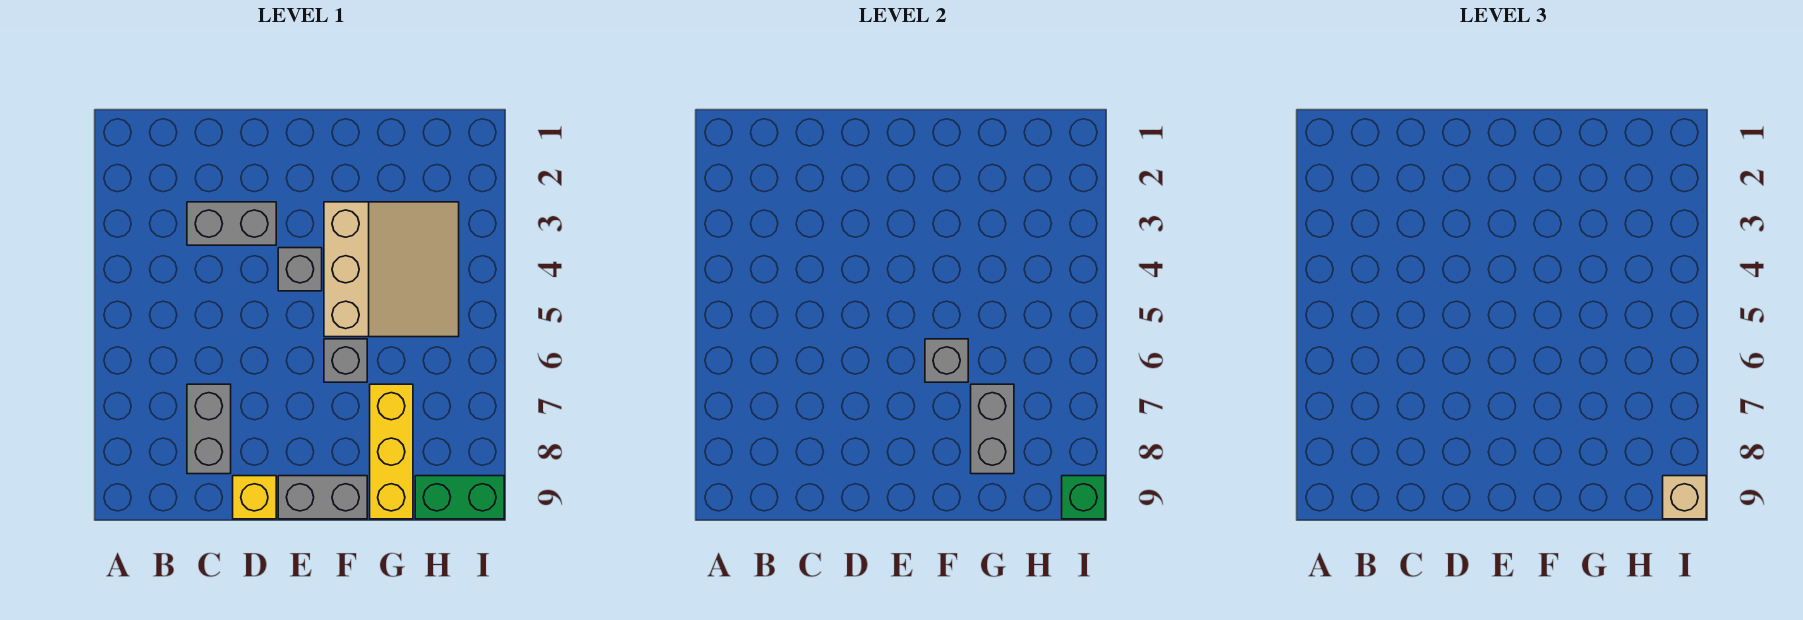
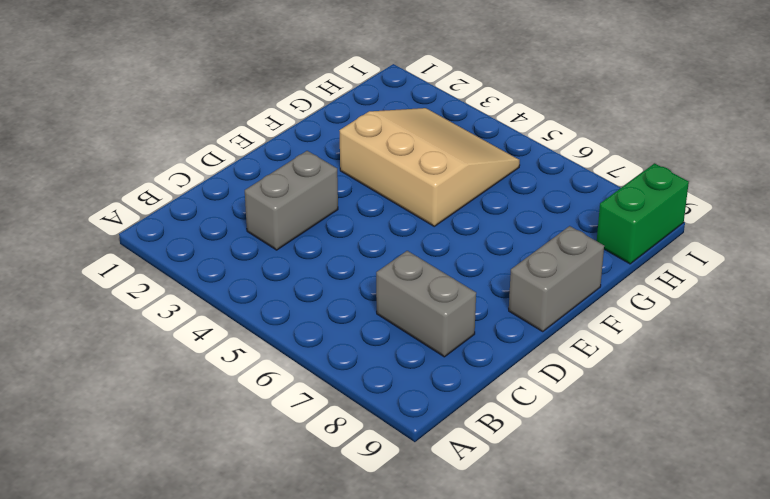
none -> yellow 1x1 brick [233,476,276,519]
none -> grey 1x1 brick [278,248,322,291]
none -> grey 1x1 brick [324,339,367,382]

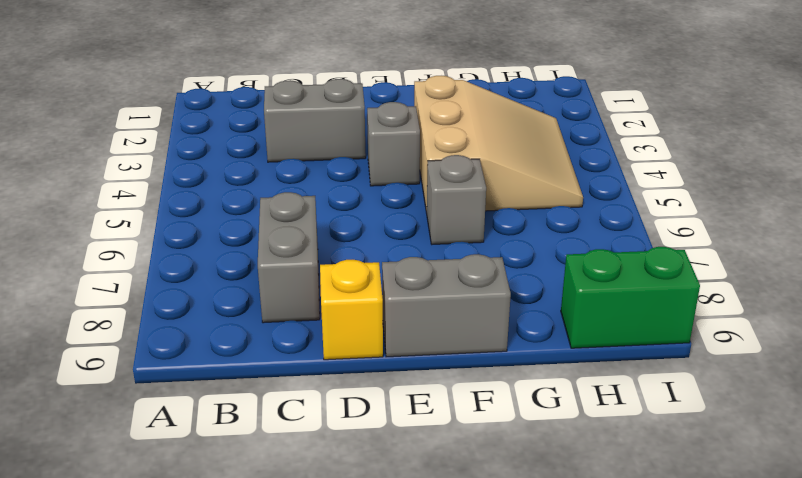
none -> yellow 1x3 brick [370,384,413,519]
none -> grey 1x1 brick [925,339,968,382]
none -> grey 1x2 brick [971,384,1014,474]

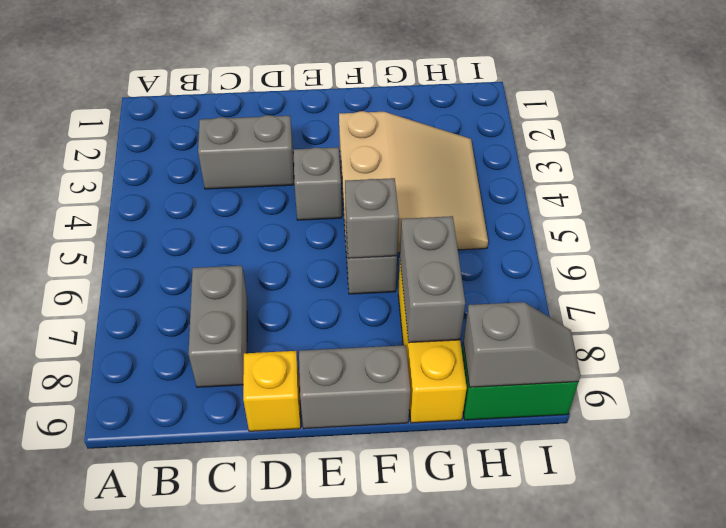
grey 1x2 slope [463,302,581,387] -> green 1x1 brick [1062,476,1105,519]
none -> tan 1x1 brick [1663,476,1706,519]

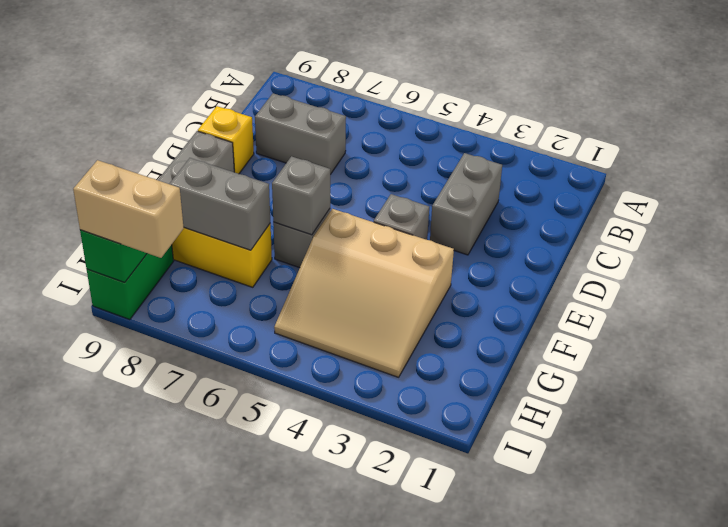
tan 1x2 brick [73,160,184,258] -> tan 1x1 brick [1663,476,1706,519]

